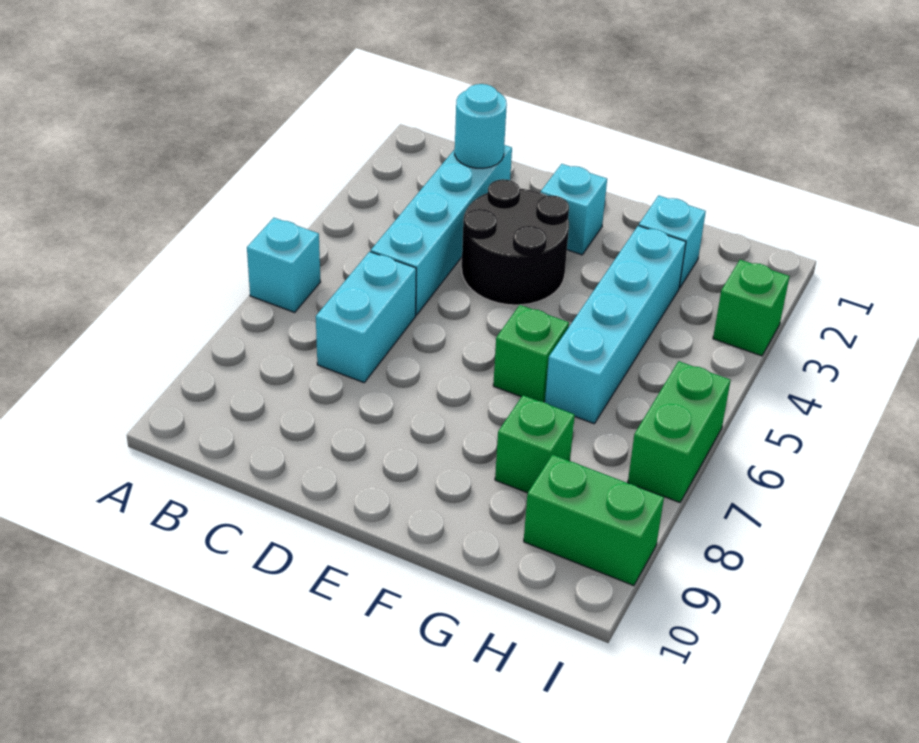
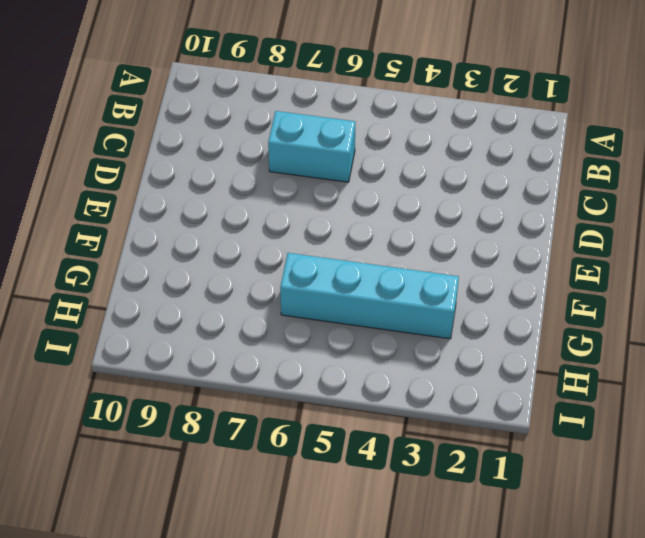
none -> cyan 1x1 brick [247,218,320,312]
none -> cyan 1x4 brick [371,145,512,315]
none -> black 2x2 round brick [462,179,569,305]

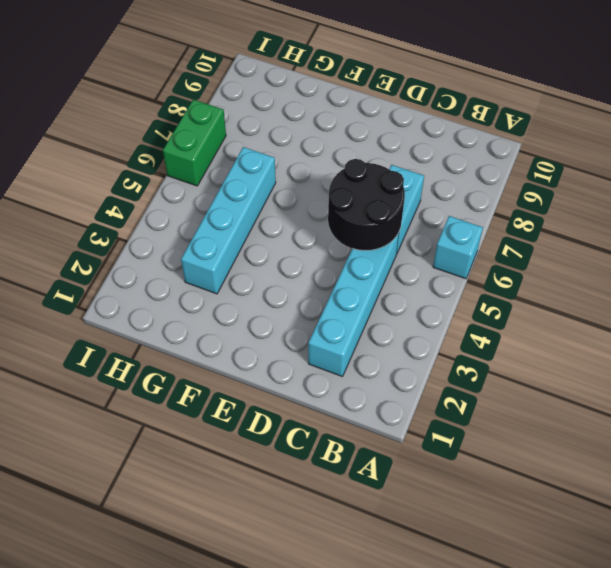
black 2x2 round brick [328,159,405,250] -> black 2x2 round brick moved to [462,179,569,305]
none -> cyan 1x1 brick [541,164,607,255]
none -> green 1x1 brick [493,305,569,402]
none -> cyan 1x1 brick [639,196,706,288]

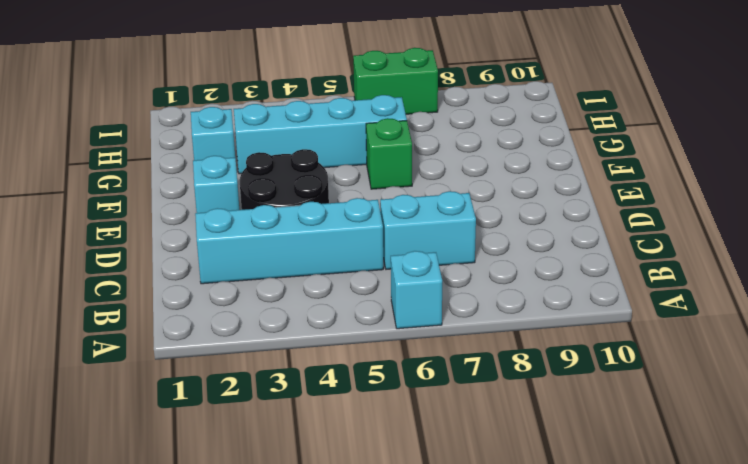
none -> green 1x1 brick [495,395,575,493]
none -> green 1x2 brick [524,455,664,586]
none -> green 1x1 brick [713,260,790,356]

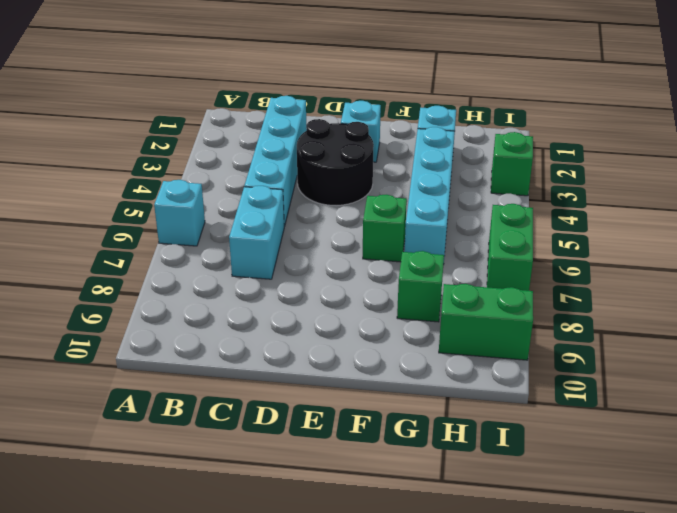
none -> cyan 1x1 round brick [455,84,507,168]

